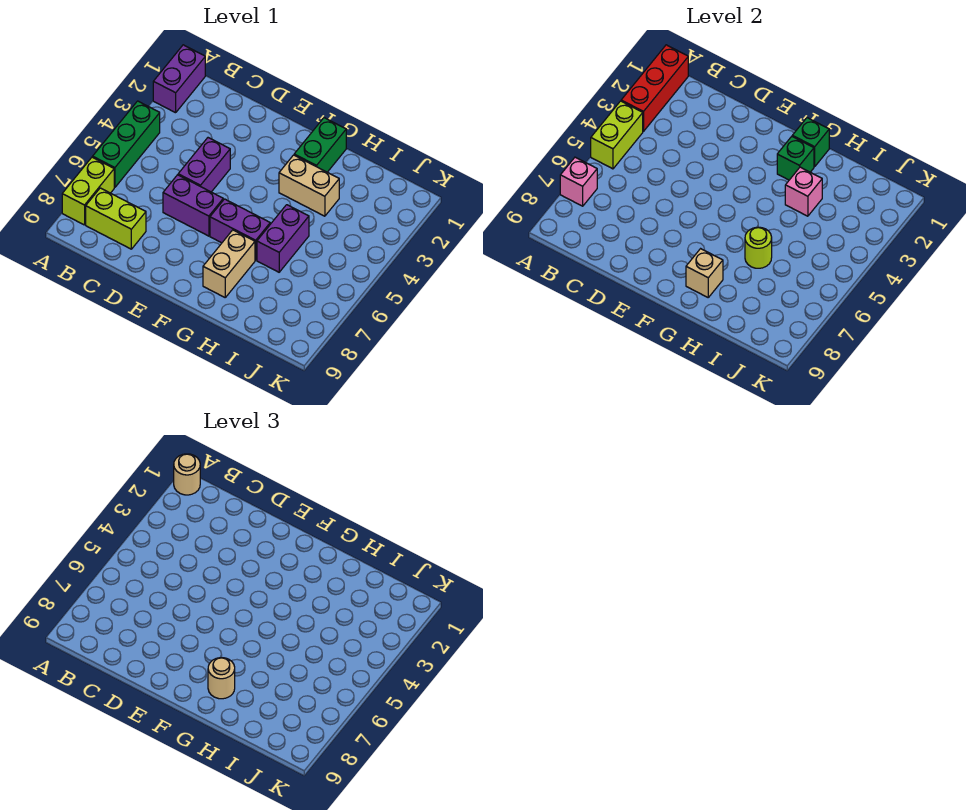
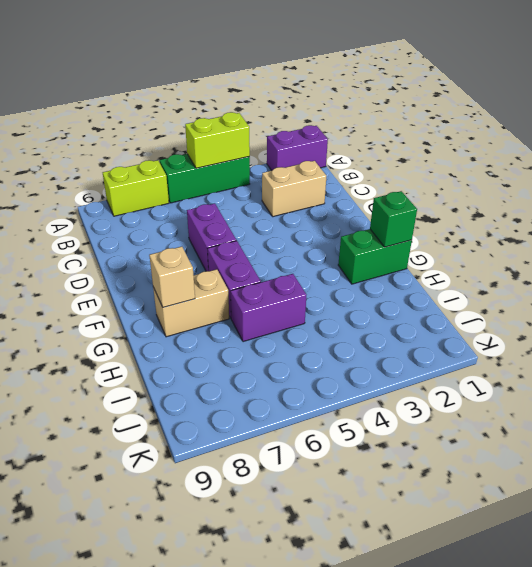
tan 1x2 brick [262,161,326,217] -> tan 1x2 brick turned to [279,155,339,216]
none -> lime 1x2 brick [86,188,146,249]
none -> purple 1x2 brick [178,138,230,192]
none -> red 1x3 brick [621,45,688,131]

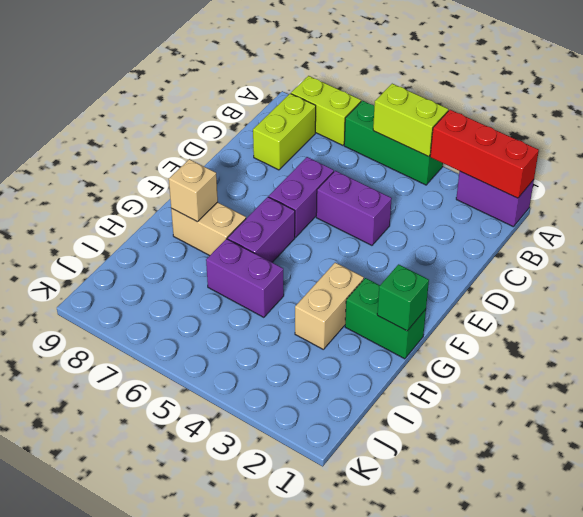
none -> pink 1x1 brick [560,157,597,206]
none -> green 1x1 brick [777,137,814,180]
none -> pink 1x1 brick [785,167,822,216]

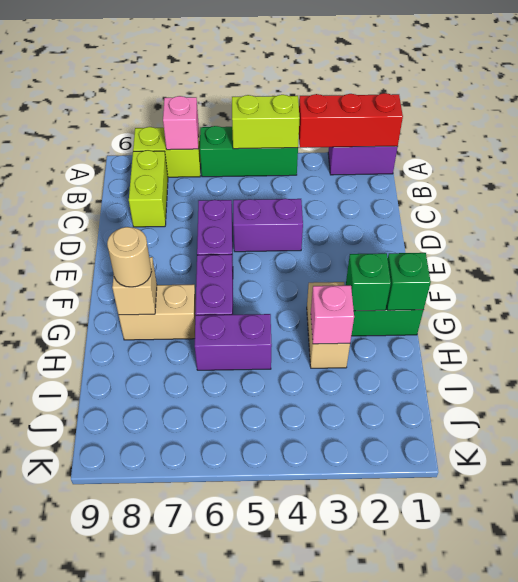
none -> lime 1x1 round brick [745,227,772,268]
none -> tan 1x1 round brick [174,454,200,495]

